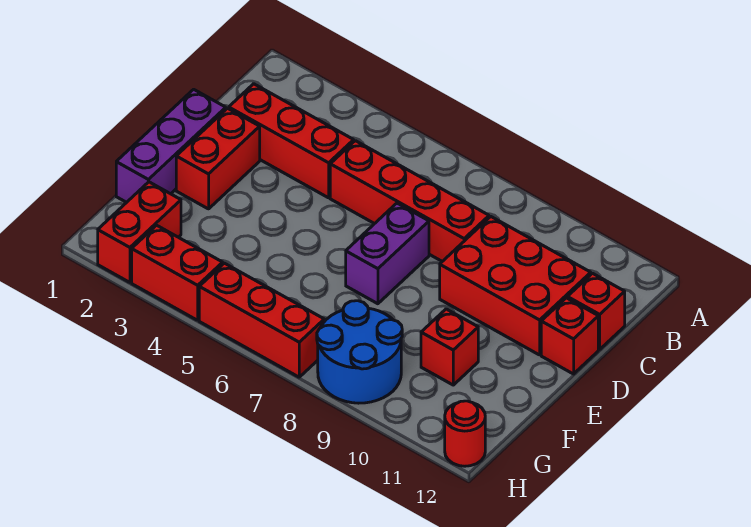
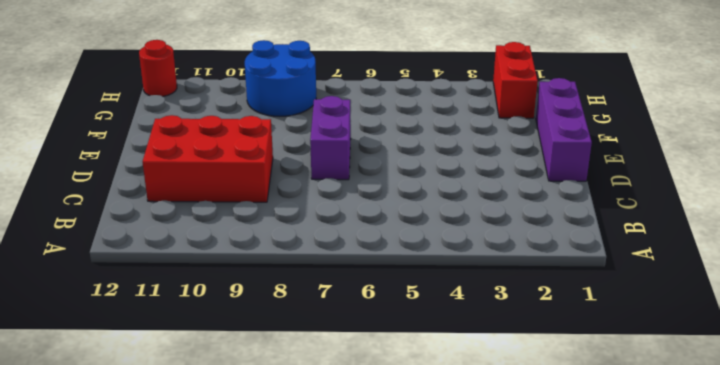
none -> red 1x3 brick [229,84,354,198]
none -> red 1x4 brick [330,141,489,261]
none -> red 1x1 brick [567,273,625,349]

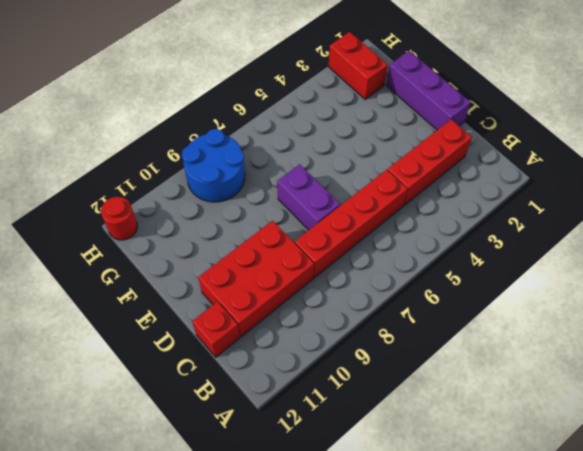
none -> red 1x2 brick [176,108,260,209]
none -> red 1x1 brick [541,298,598,374]
none -> red 1x1 brick [421,309,478,385]

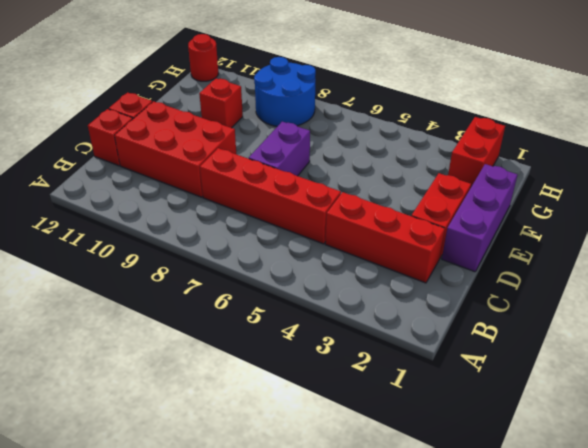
none -> red 1x2 brick [132,225,223,320]
none -> red 1x3 brick [199,263,324,377]

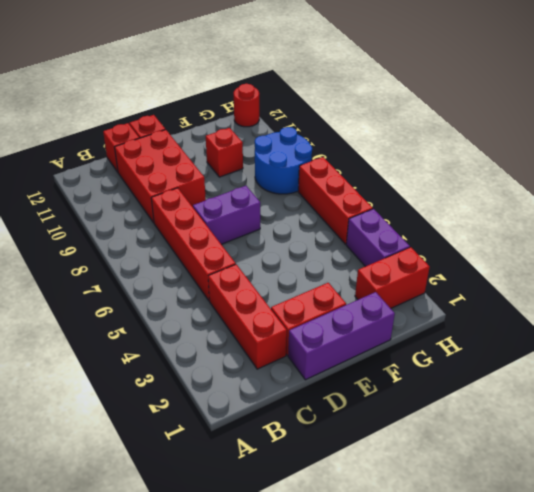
purple 1x2 brick [346,209,410,267] -> red 1x2 brick [132,225,223,320]

